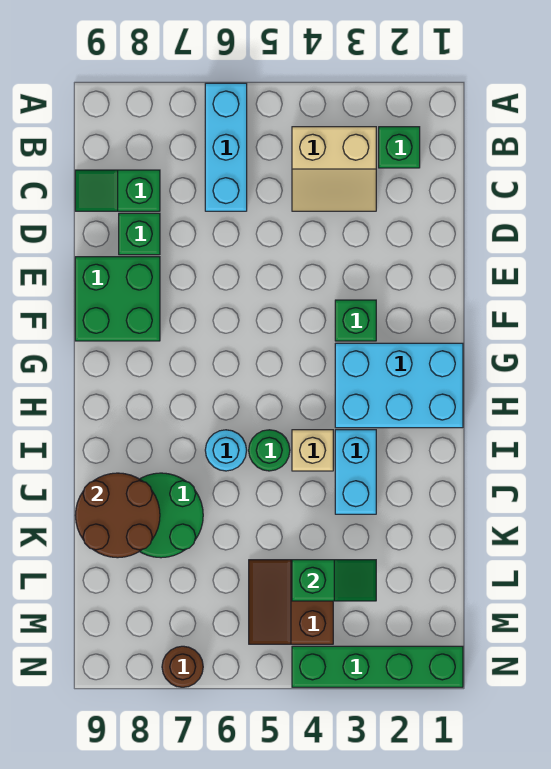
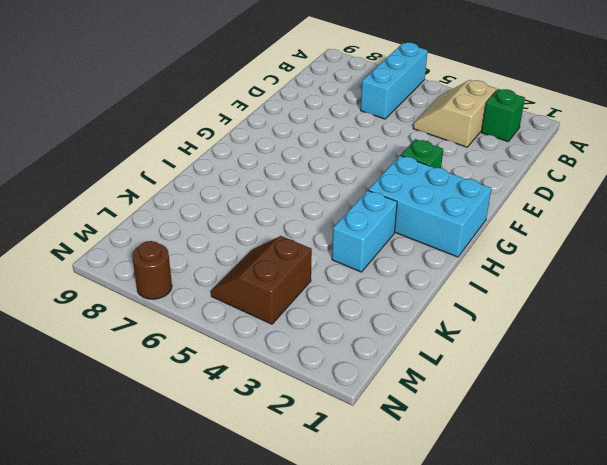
tan 2x2 slope [413,80,496,147] -> tan 2x2 slope turned to [292,127,376,211]
none -> green 1x2 slope [75,170,160,211]
none -> green 1x1 brick [119,213,160,255]
none -> green 2x2 brick [75,257,160,341]

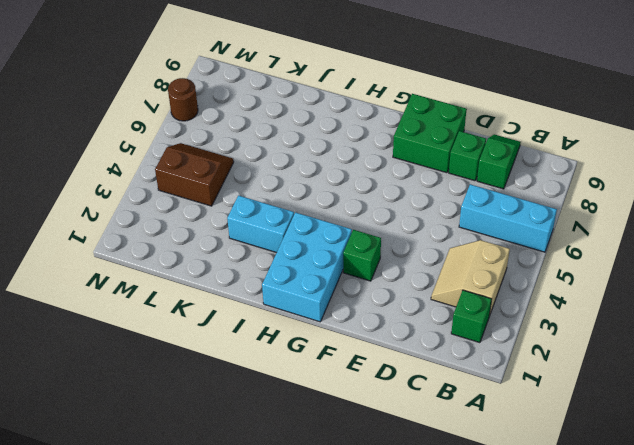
none -> tan 1x1 brick [292,430,333,471]
none -> green 1x1 round brick [249,430,290,471]
none -> cyan 1x1 round brick [205,430,247,471]

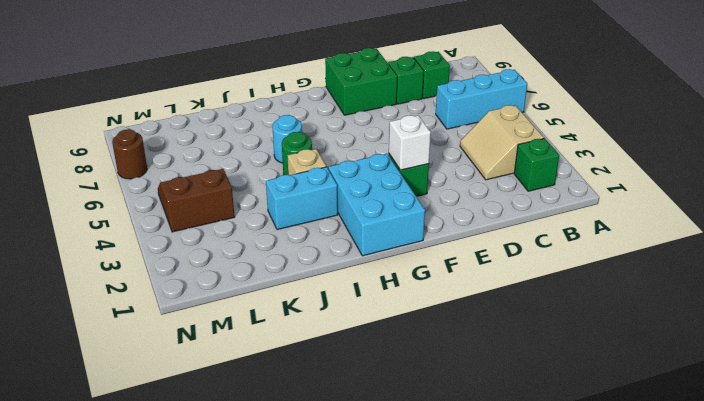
white 1x1 brick [389,115,431,170] -> none
none -> green 2x2 round brick [140,473,203,558]
none -> green 1x4 brick [292,646,463,687]
none -> brown 2x2 round brick [75,473,160,558]

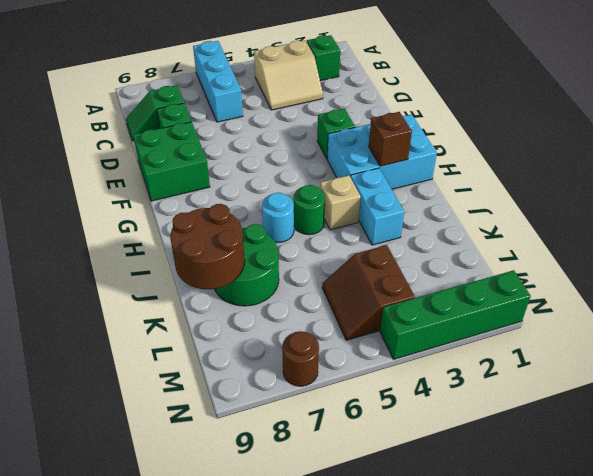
brown 1x1 brick [369,112,412,166] -> none
none -> green 1x2 slope [292,560,376,601]

